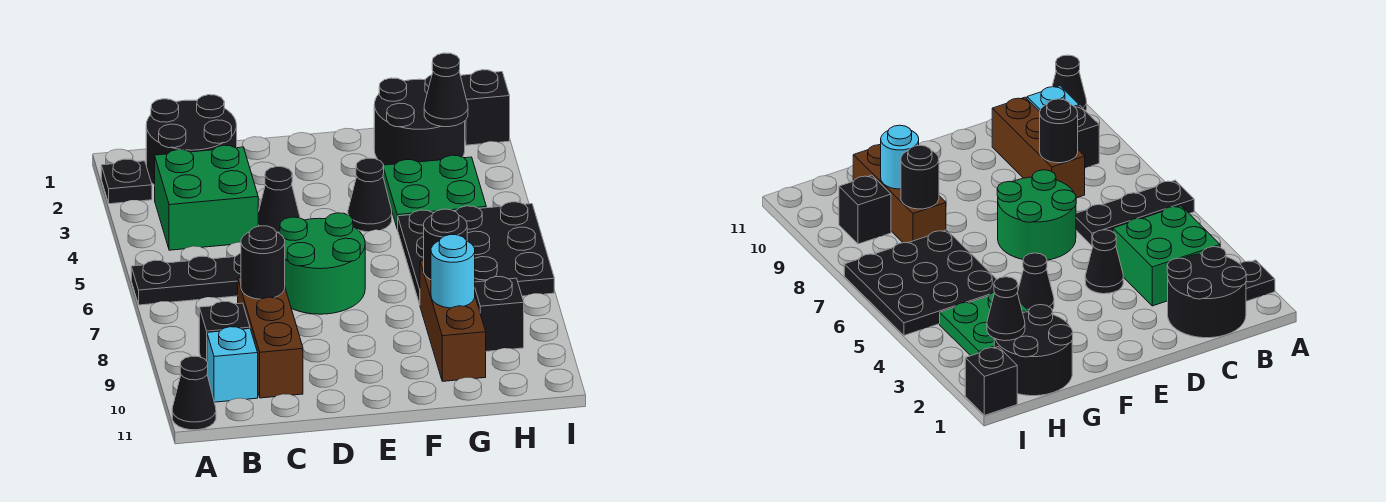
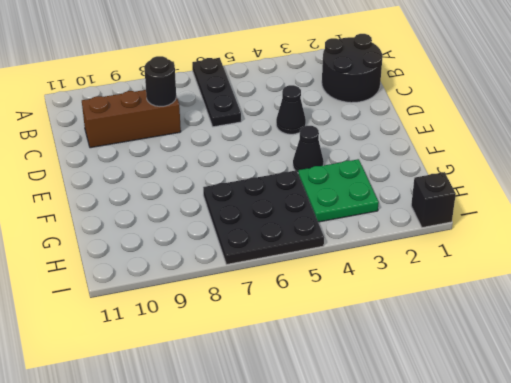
none -> black 1x1 plate [101,159,152,204]
none -> black 1x1 cone [172,356,216,430]
none -> green 2x2 brick [155,145,258,250]

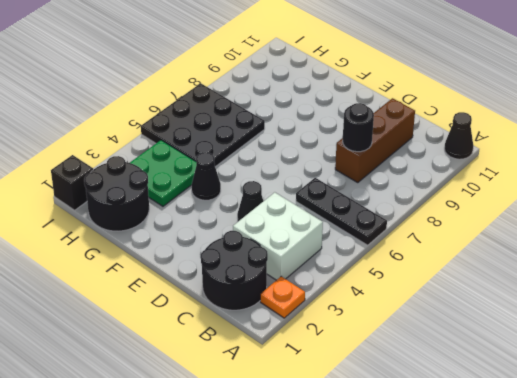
orange 1x1 plate [260,276,305,318] -> black 1x1 plate [101,159,152,204]
white 2x2 brick [233,193,323,280] -> green 2x2 brick [155,145,258,250]
none -> black 1x1 brick [199,301,250,361]
none -> cyan 1x1 brick [207,327,258,402]
none -> green 2x2 round brick [279,213,365,314]

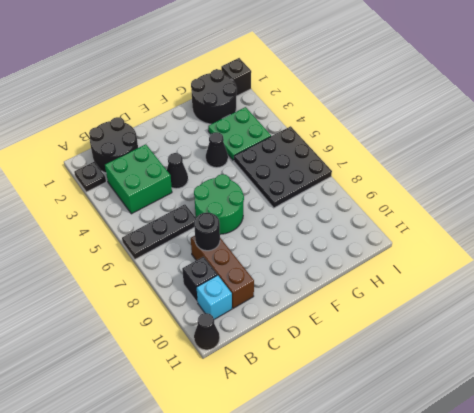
none -> brown 1x3 brick [420,261,486,381]
none -> black 1x1 brick [475,277,524,351]
none -> black 1x1 round brick [424,209,467,280]

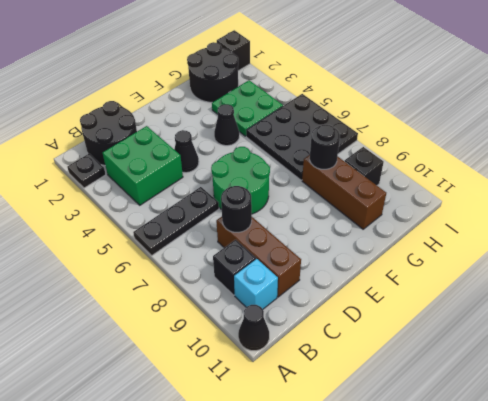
none -> cyan 1x1 round brick [431,235,475,308]
none -> black 1x1 cone [424,53,468,127]

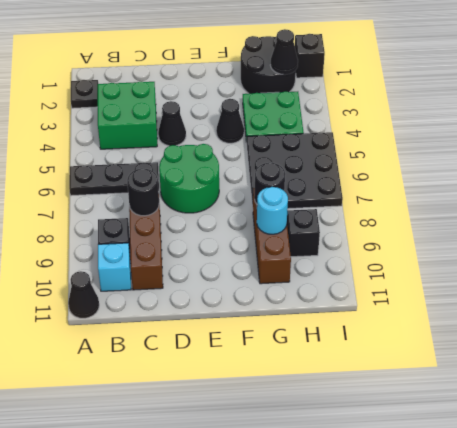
none -> black 2x2 round brick [146,95,237,185]

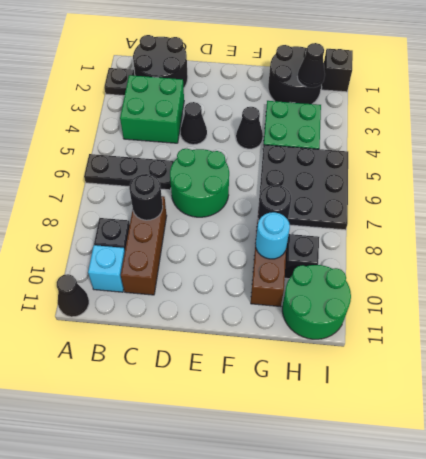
green 2x2 round brick [282,265,351,339] -> none

